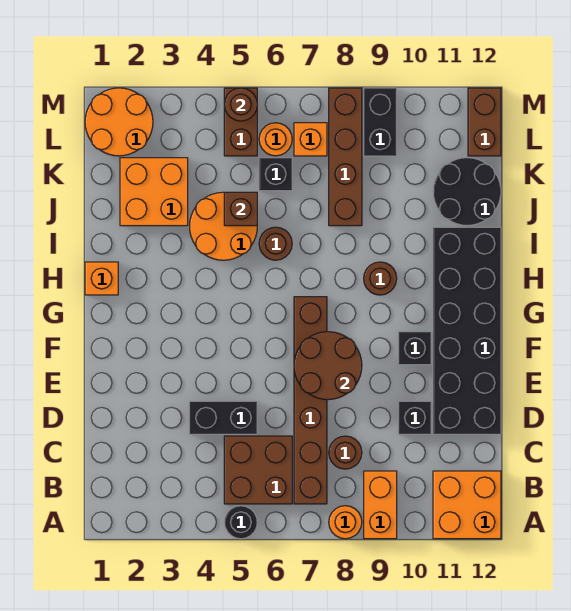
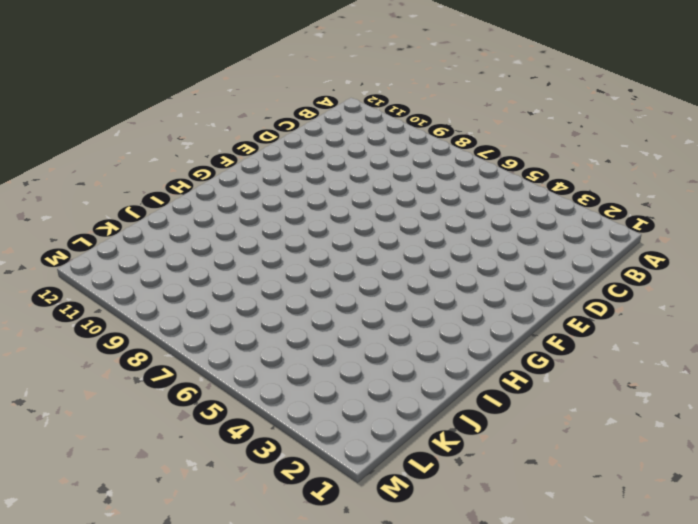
none -> black 1x1 round brick [224,506,257,539]
none -> orange 1x1 round brick [329,506,362,539]
none -> orange 1x2 brick [364,471,397,539]

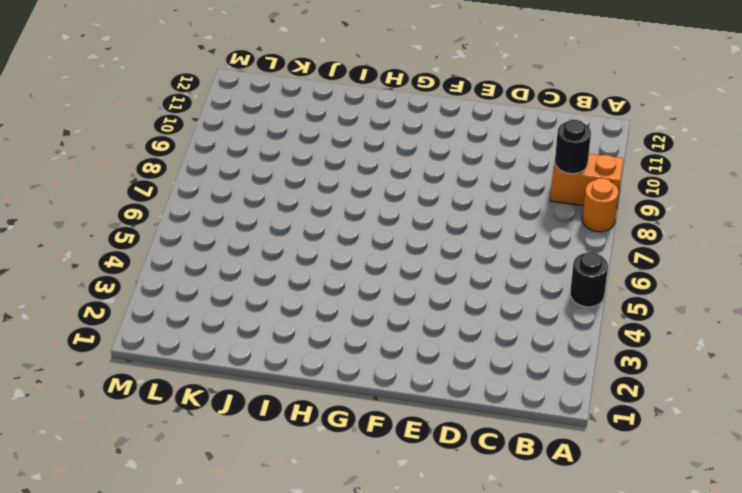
black 1x1 round brick [555,120,591,174] -> none
none -> orange 2x2 brick [433,471,501,539]
none -> brown 2x2 brick [224,436,292,504]
none -> brown 1x6 brick [294,297,327,504]

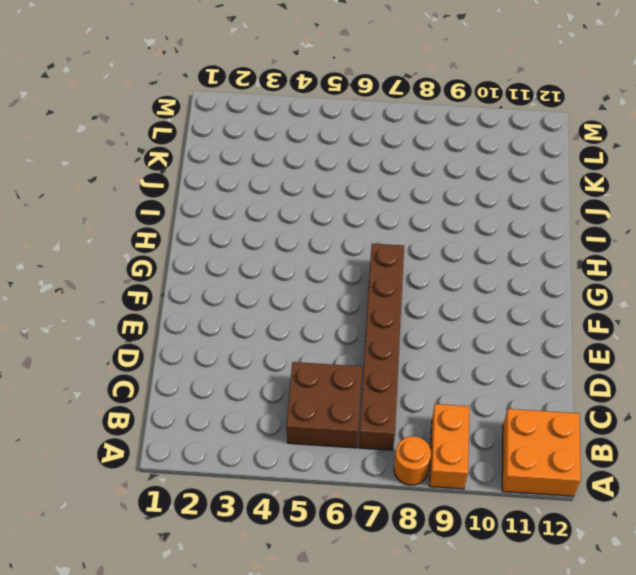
none -> black 1x1 round brick [224,506,257,539]
none -> brown 1x1 round brick [329,436,362,469]
none -> black 1x2 brick [189,401,257,434]

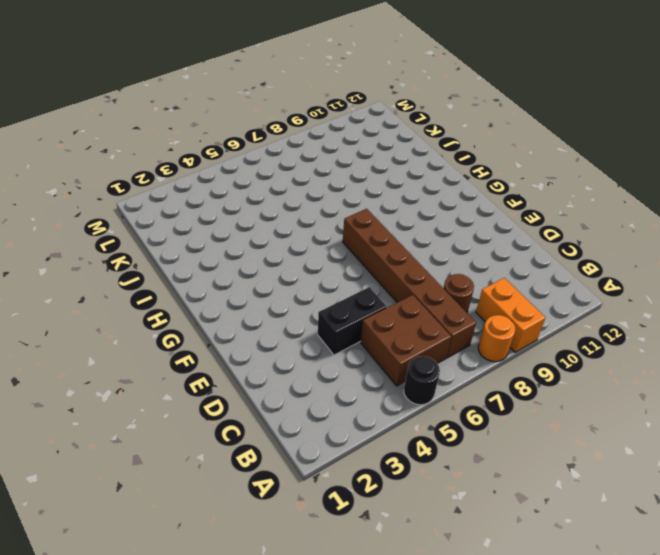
none -> orange 2x2 brick [433,471,501,539]
none -> black 1x1 brick [398,401,431,434]
none -> black 2x6 brick [433,227,501,434]

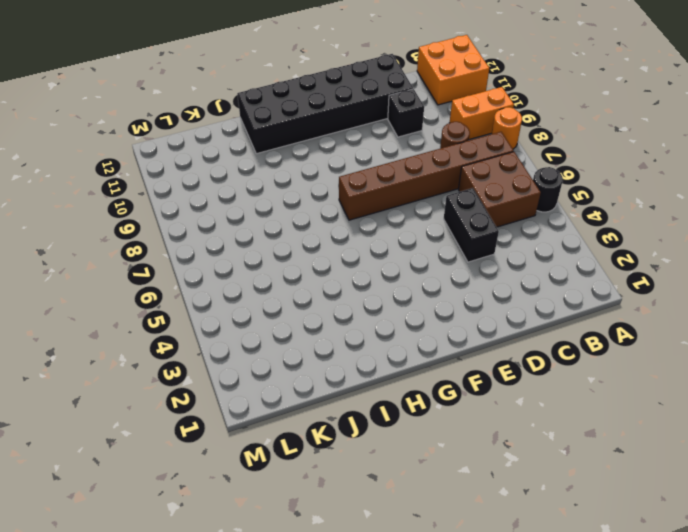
none -> black 1x1 brick [398,332,431,365]
none -> orange 1x1 brick [85,262,118,295]
none -> brown 1x1 round brick [364,262,397,295]

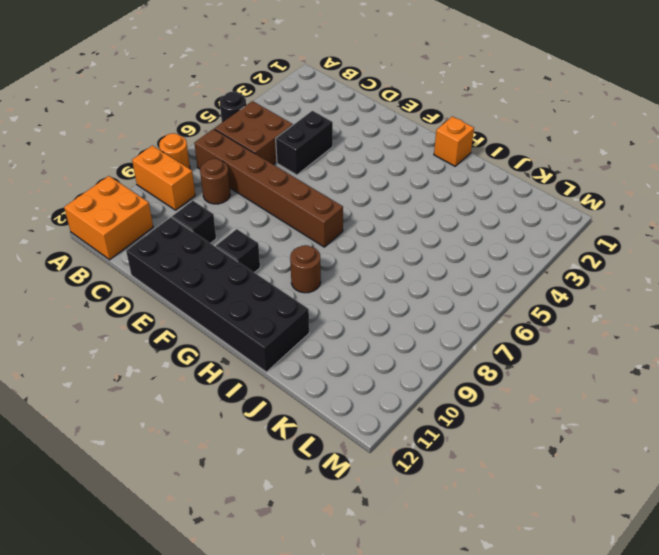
none -> orange 2x2 round brick [190,192,257,260]
none -> brown 1x1 round brick [259,227,292,260]
none -> orange 2x2 brick [120,158,188,226]

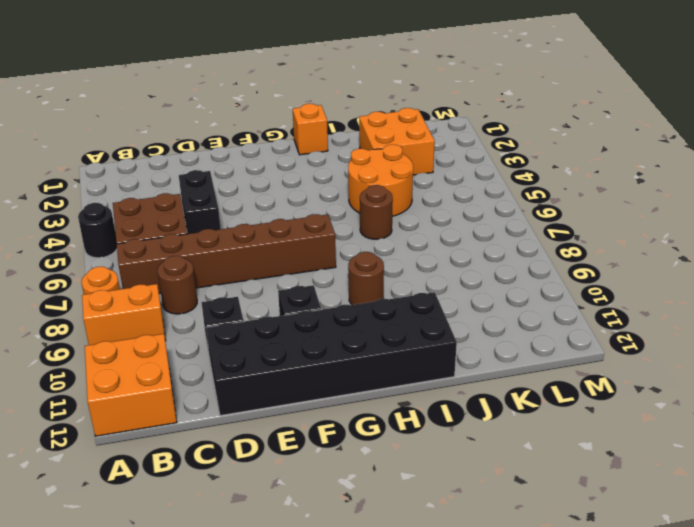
none -> brown 1x4 brick [329,88,362,226]
none -> black 2x2 round brick [433,158,501,226]
none -> black 1x1 brick [259,158,292,191]

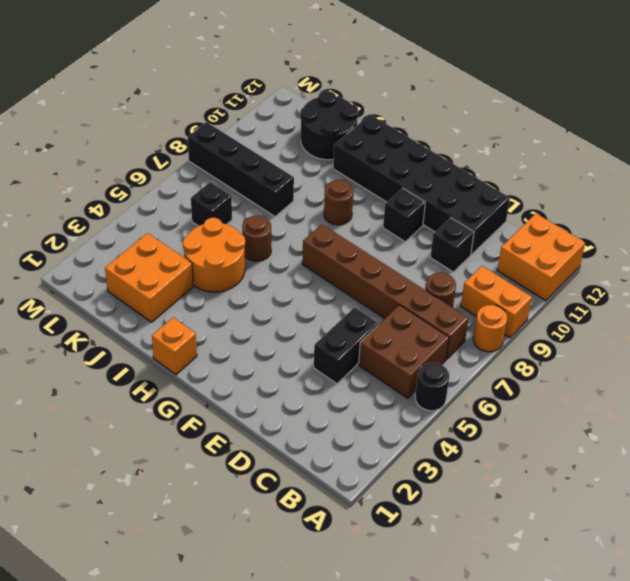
black 1x4 brick [188,122,294,217] -> brown 1x4 brick [329,88,362,226]
none -> orange 2x2 round brick [85,88,153,156]
none -> brown 1x2 brick [224,88,257,156]
none -> orange 1x1 round brick [259,123,292,156]

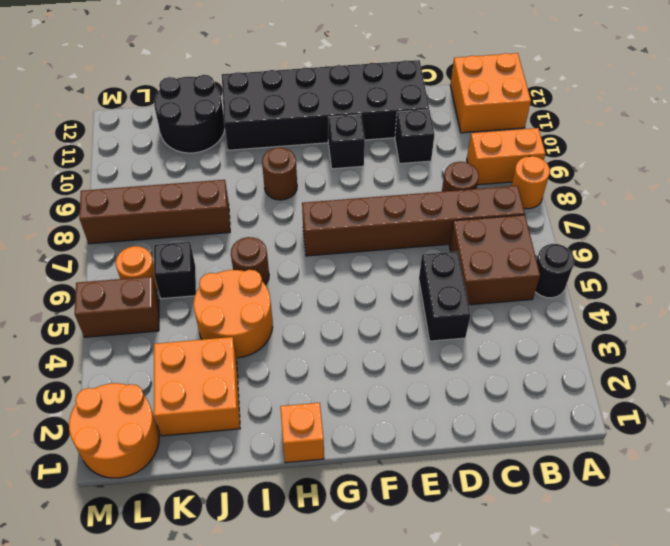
none -> orange 1x1 brick [294,123,327,156]
none -> black 1x2 brick [364,88,397,156]
none -> brown 1x2 brick [468,88,501,156]

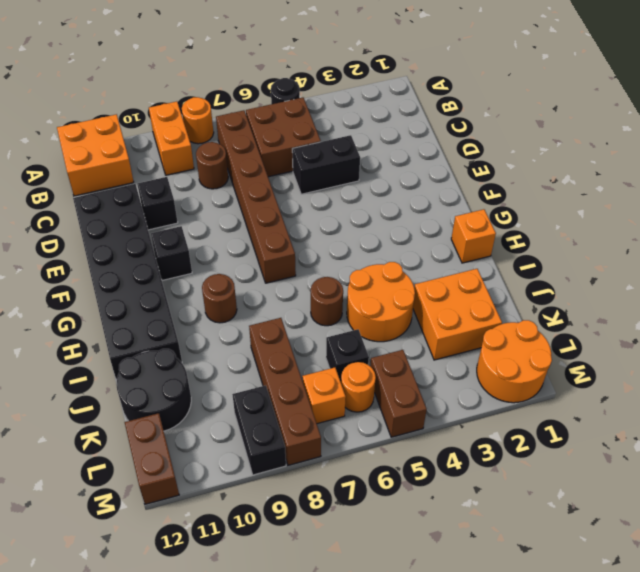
none -> brown 2x2 round brick [294,332,362,400]
none -> brown 1x1 brick [224,192,257,226]
none -> brown 1x1 round brick [224,88,257,121]

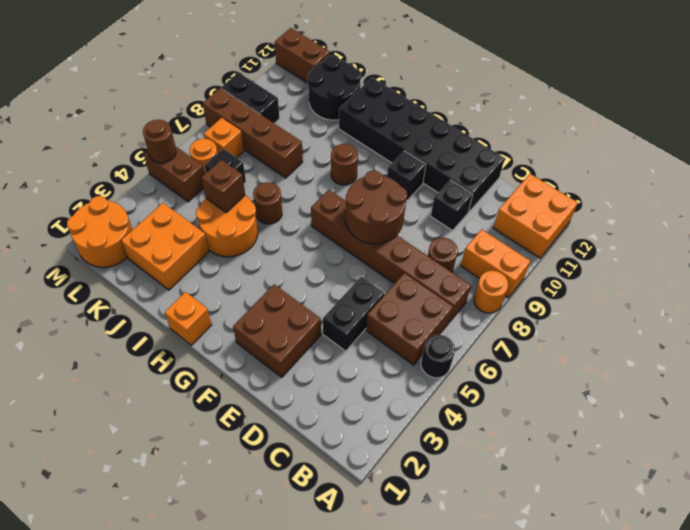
brown 2x2 brick [233,284,321,377] -> none

